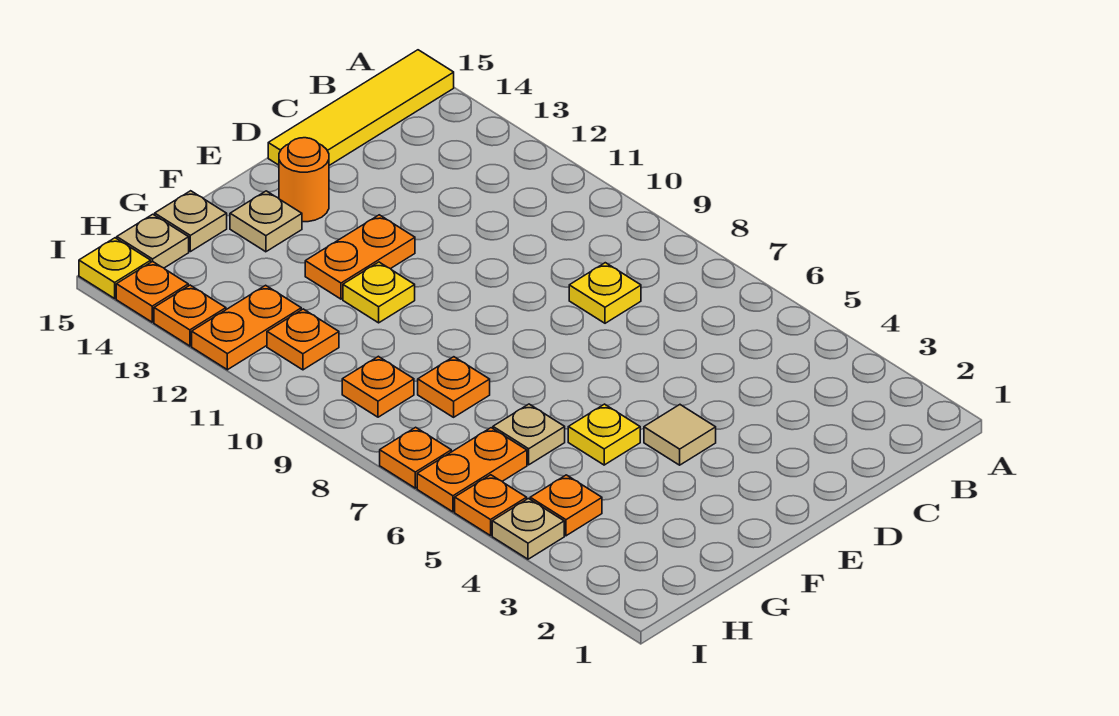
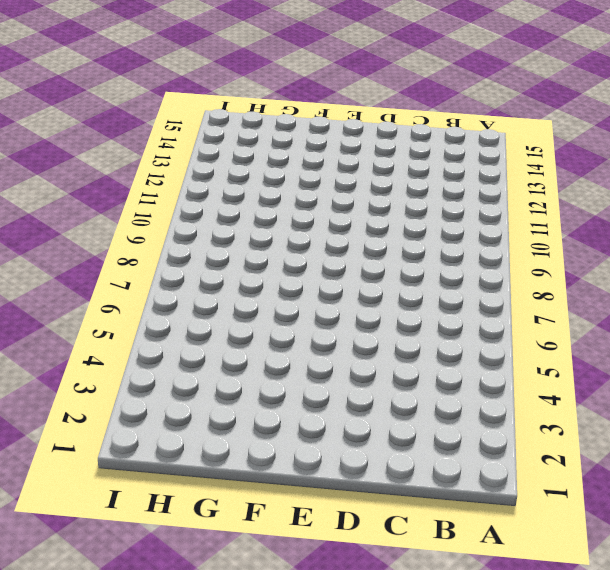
none -> yellow 1x4 tile [268,50,454,165]
none -> yellow 1x1 plate [569,263,641,323]
none -> tan 1x1 tile [644,405,716,465]

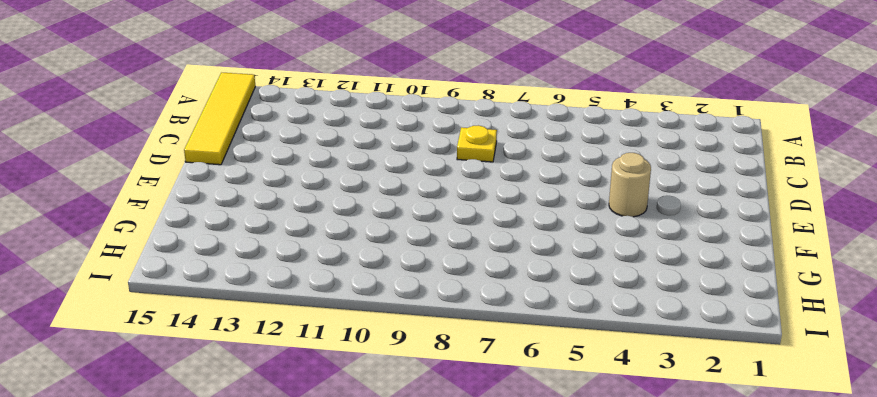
tan 1x1 round brick [609,153,651,217] -> tan 1x1 tile [644,405,716,465]
none -> orange 1x2 plate [305,215,415,299]
none -> orange 1x1 round brick [279,138,329,222]
none -> yellow 1x1 plate [568,404,640,465]

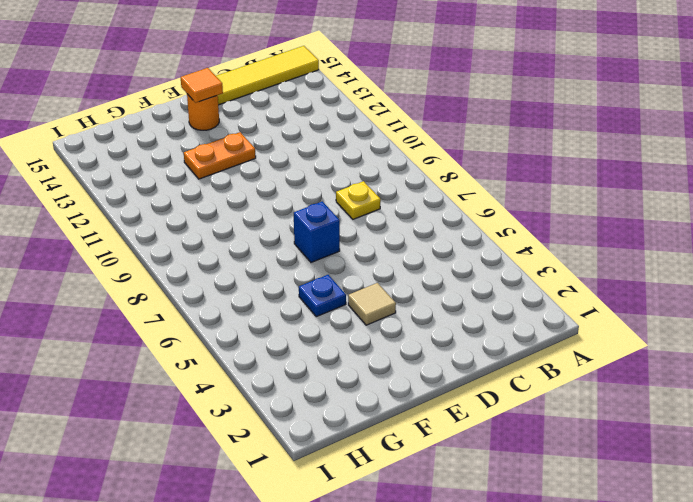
blue 1x1 brick [294,201,340,263] -> none
orange 1x1 tile [181,68,223,103] -> none
blue 1x1 plate [299,275,346,317] -> yellow 1x1 plate [568,404,640,465]
none -> yellow 1x1 plate [343,262,415,323]
none -> tan 1x1 plate [230,191,302,252]
none -> tan 1x1 plate [493,404,565,465]

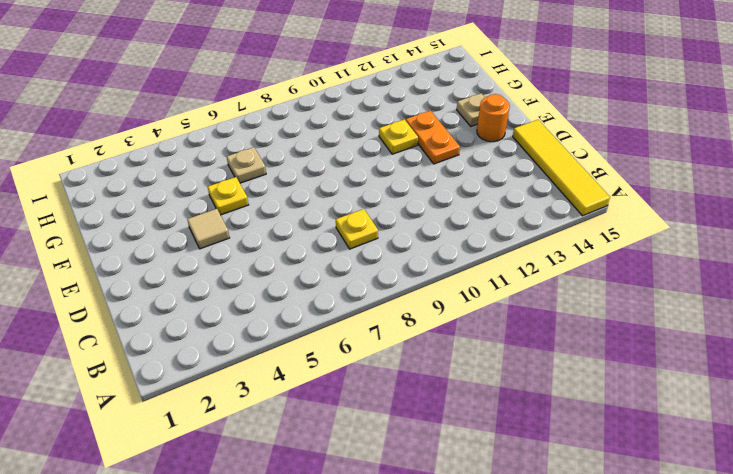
none -> orange 1x1 plate [418,357,490,417]
none -> tan 1x1 plate [155,191,227,252]
none -> orange 1x1 plate [530,475,602,536]

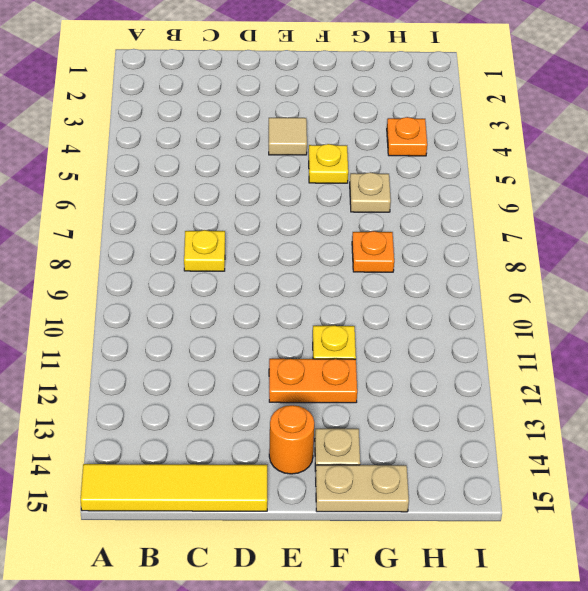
tan 1x2 plate [316,465,409,512] -> tan 1x1 plate [155,191,227,252]
none -> orange 1x2 plate [417,428,527,512]
none -> orange 1x1 plate [342,356,414,417]
none -> orange 1x1 plate [267,309,339,370]

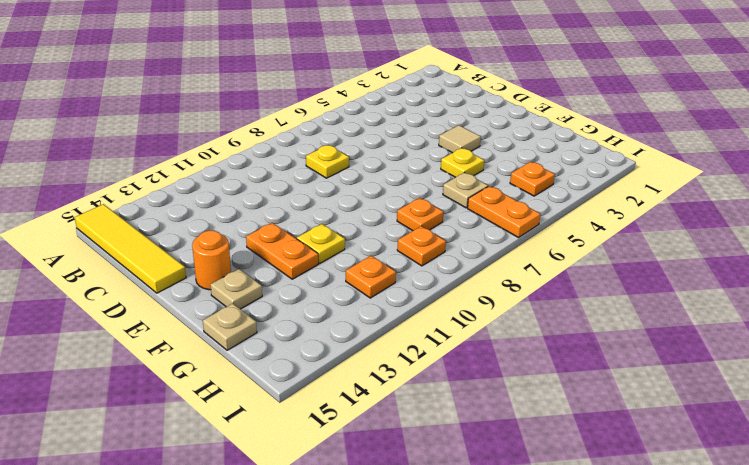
none -> orange 1x2 plate [192,285,301,370]
none -> tan 1x1 plate [117,214,189,268]
none -> tan 1x1 plate [492,499,564,559]

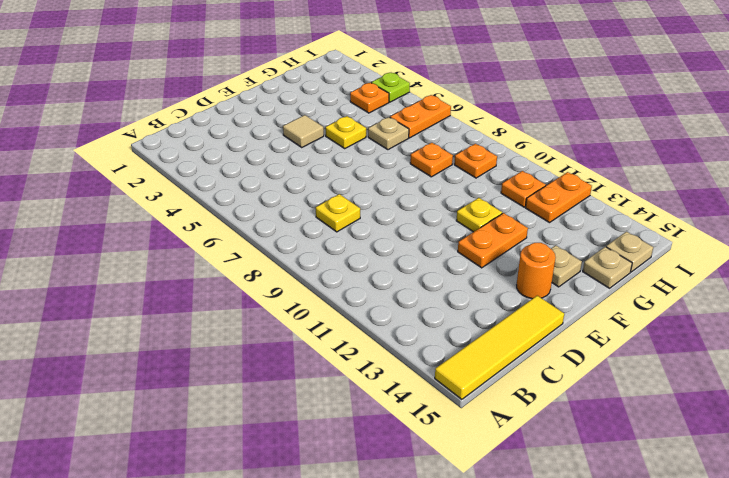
lime 1x1 plate [371,73,410,102] -> tan 1x1 plate [492,499,564,559]
none -> orange 1x1 plate [455,475,527,536]
none -> orange 1x1 plate [380,427,451,488]
none -> orange 1x1 plate [154,285,226,346]

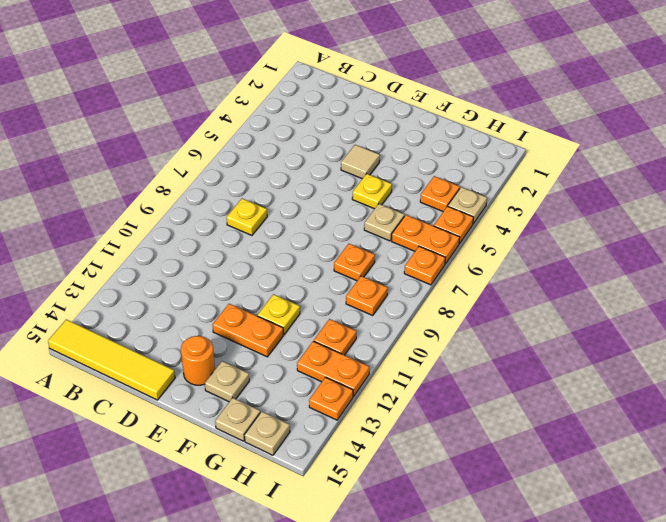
none -> orange 1x1 plate [116,261,188,322]
none -> yellow 1x1 plate [79,238,151,298]

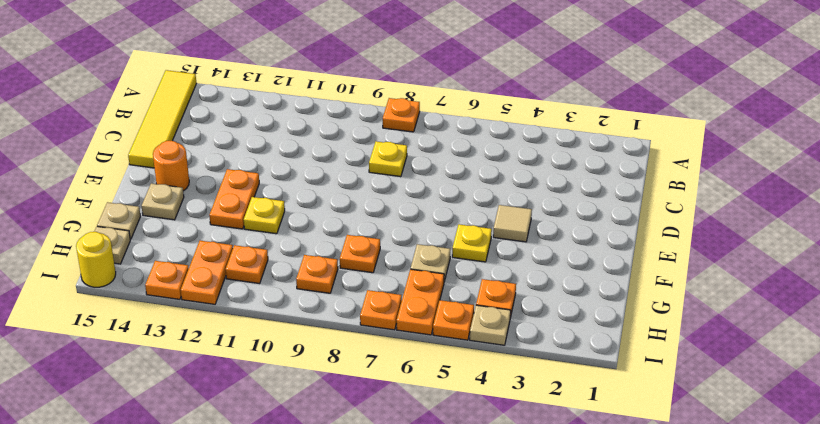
orange 1x1 plate [383,98,420,132] -> orange 1x1 plate moved to [116,261,188,322]
yellow 1x1 round brick [76,232,116,287] -> yellow 1x1 plate [79,238,151,298]

